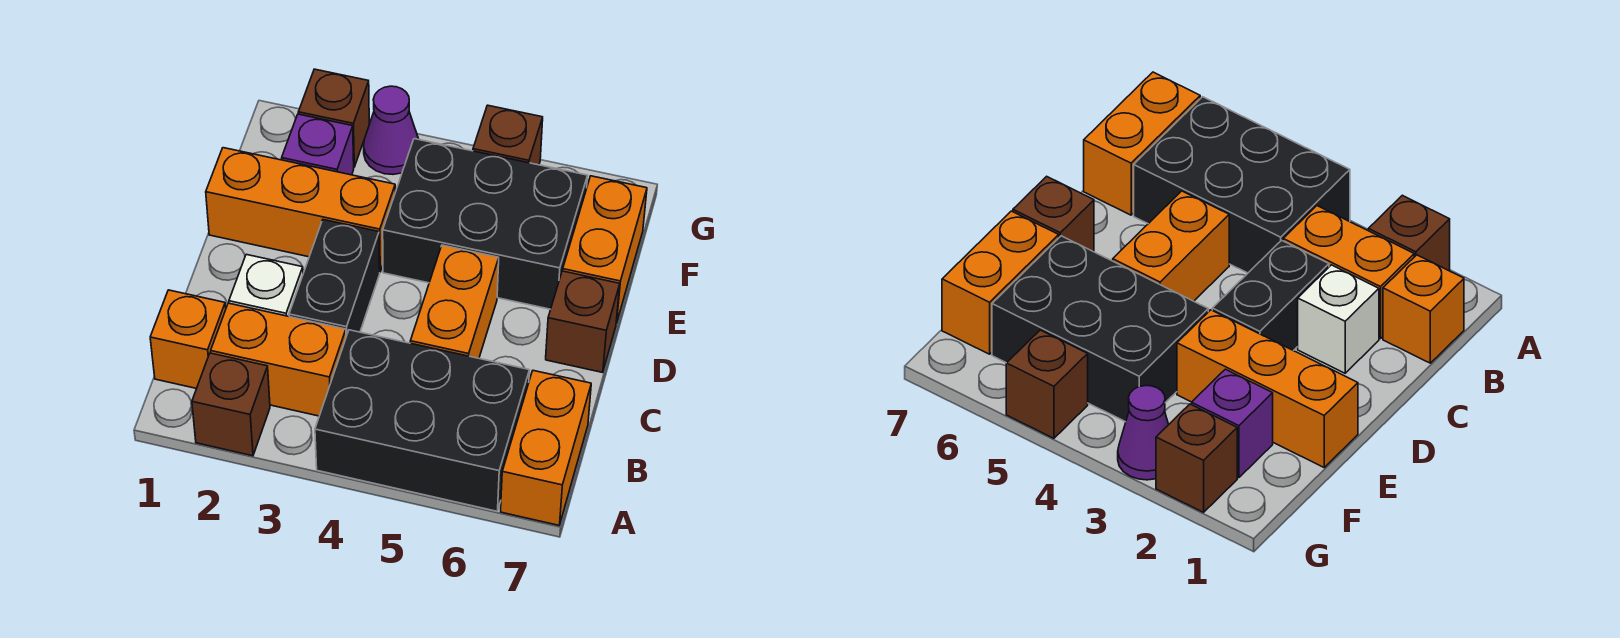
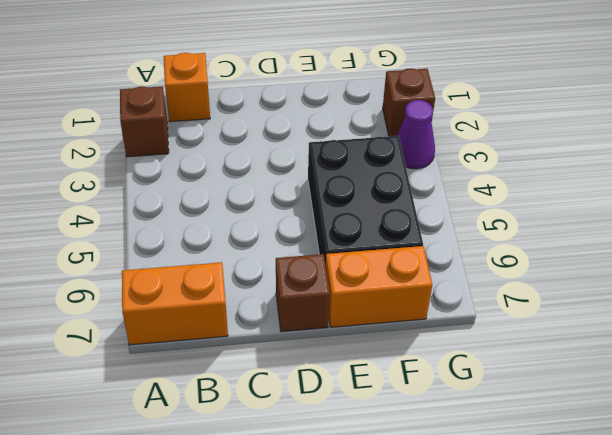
none -> black 2x3 brick [315,330,529,511]
none -> orange 1x2 brick [211,303,346,416]
none -> white 1x1 brick [229,254,303,316]

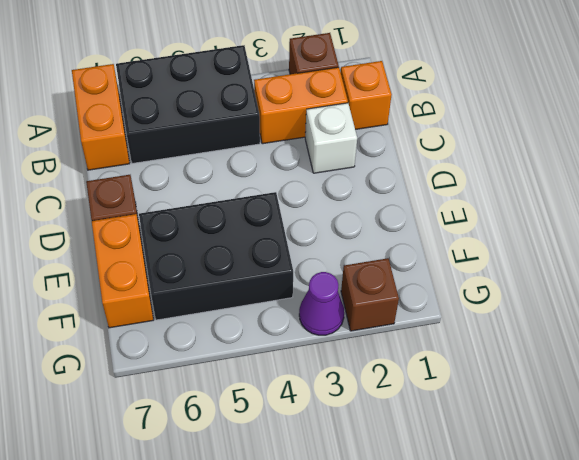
none -> black 1x2 brick [289,220,380,336]
none -> orange 1x2 brick [410,245,499,358]
none -> orange 1x3 brick [206,148,395,272]

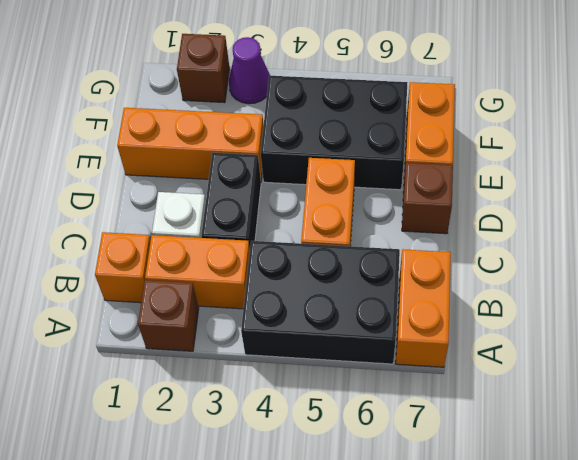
none -> purple 1x1 brick [282,114,354,175]
none -> brown 1x1 brick [473,105,543,165]

